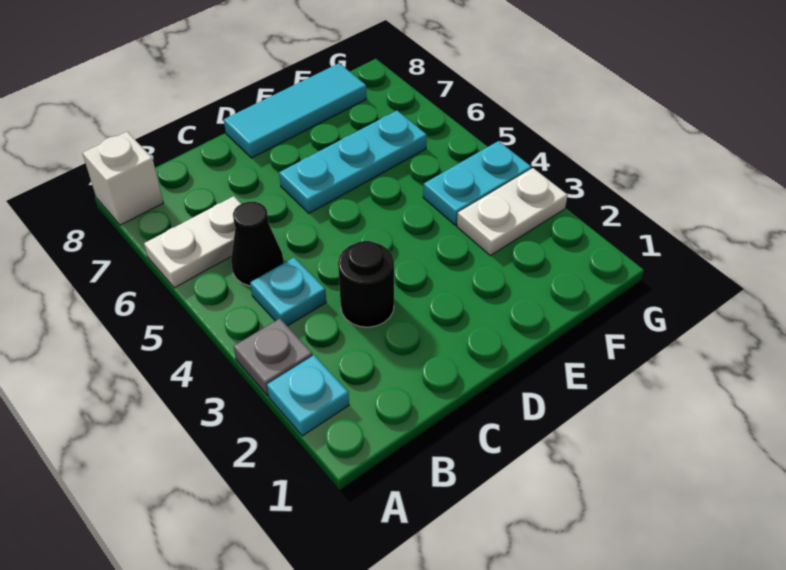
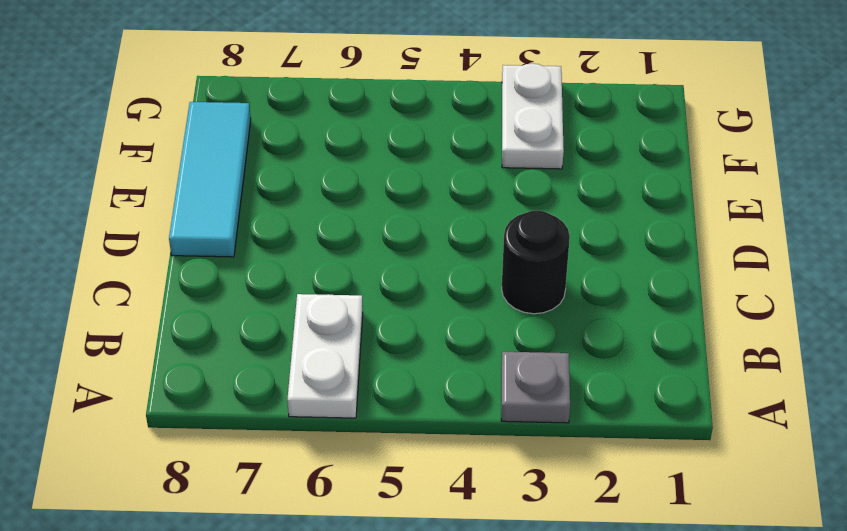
none -> cyan 1x1 plate [267,355,349,436]
none -> white 1x1 brick [82,132,163,225]

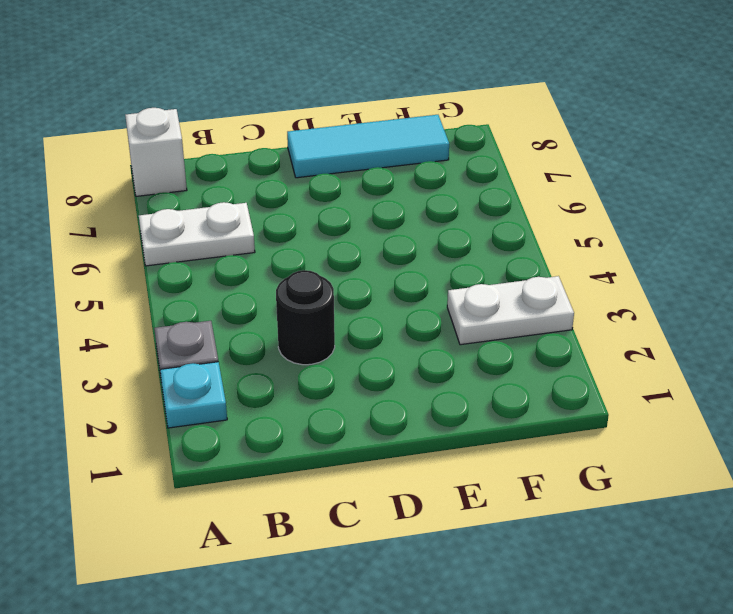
none -> cyan 1x1 plate [250,258,326,326]
none -> black 1x1 cone [231,202,284,286]

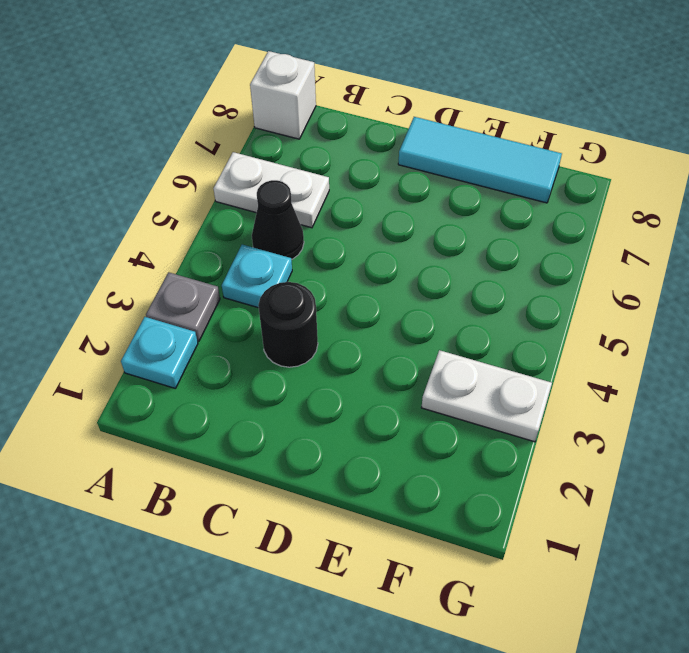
none -> cyan 1x3 plate [279,111,427,213]
none -> cyan 1x2 plate [423,141,531,225]

